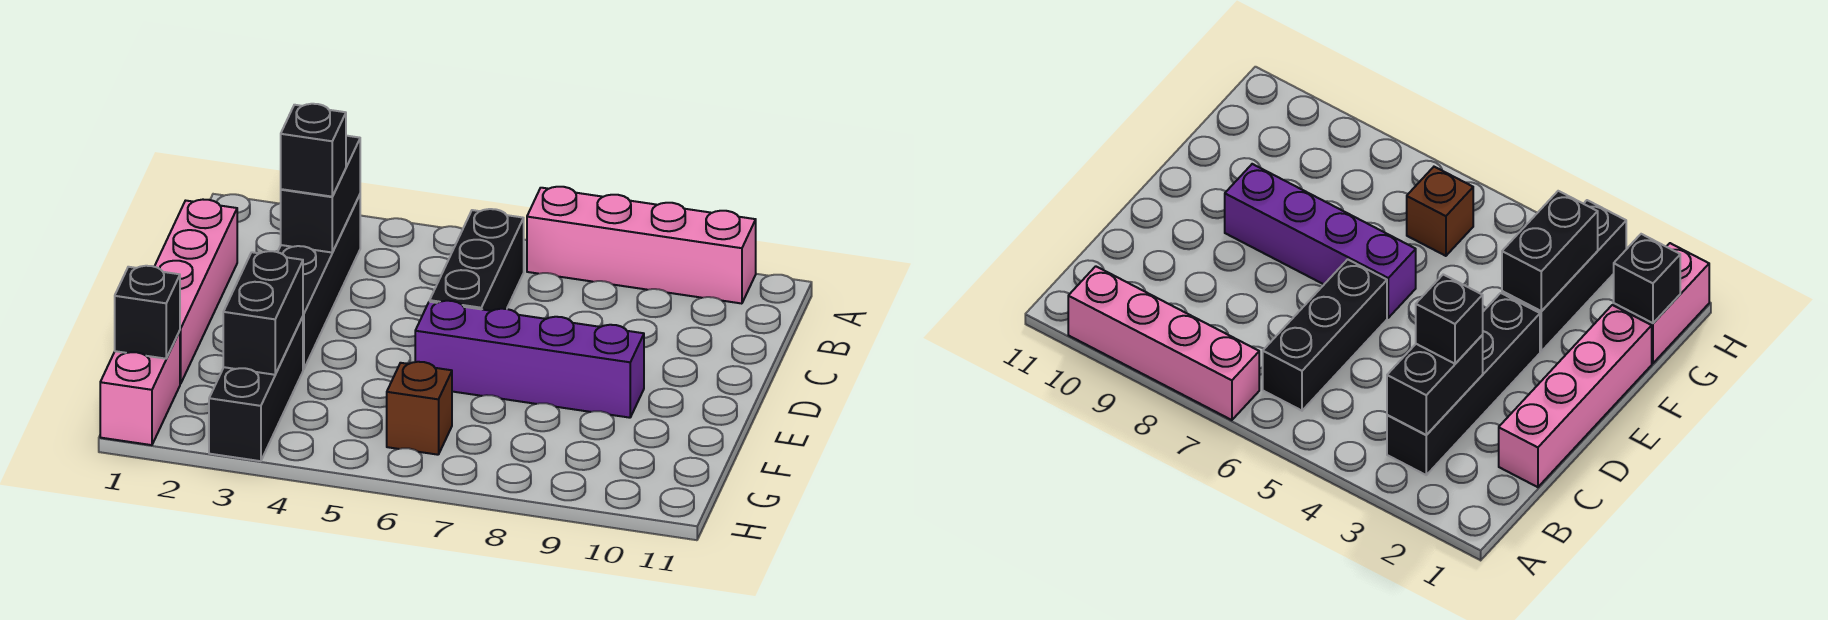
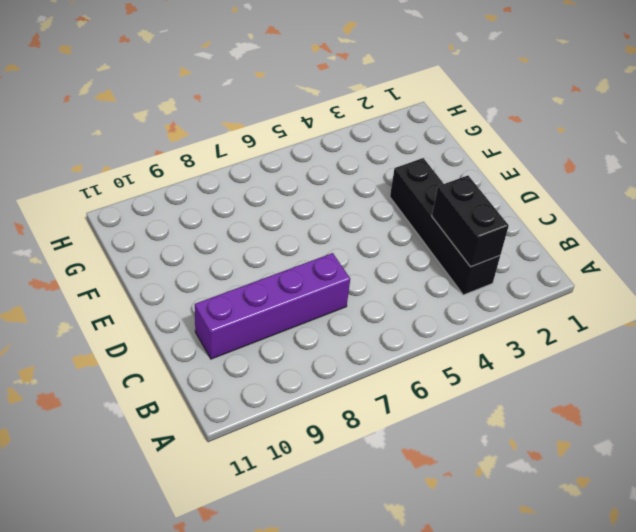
purple 1x4 brick [195,253,350,359] -> purple 1x4 brick moved to [415,301,644,418]
none -> pink 1x4 brick [527,187,756,304]
none -> black 1x3 brick [430,209,524,311]
none -> pink 1x4 brick [154,200,237,384]

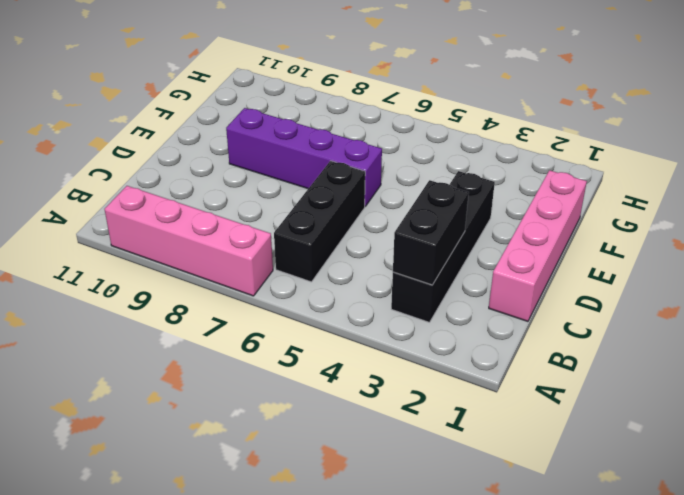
none -> black 1x3 brick [209,317,303,461]
none -> pink 1x2 brick [100,331,180,445]
none -> brown 1x1 brick [387,362,452,455]

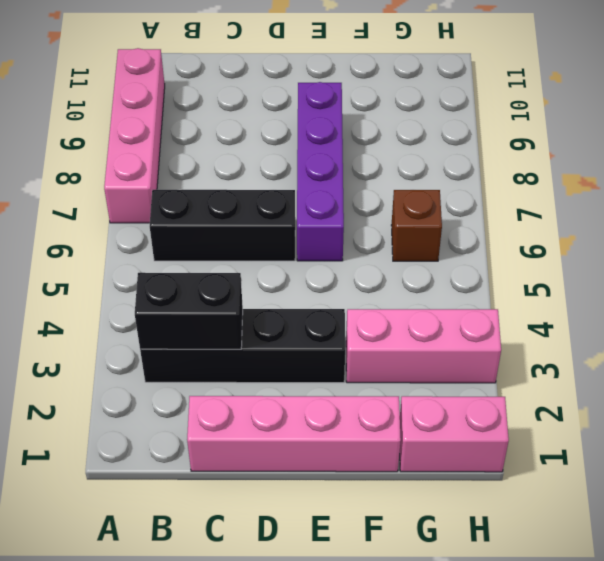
pink 1x3 brick [346,309,501,383] -> black 1x3 brick [209,317,303,461]
none -> black 1x2 brick [223,251,303,375]
none -> black 1x1 brick [115,266,180,359]
none -> black 1x1 brick [281,104,346,197]

